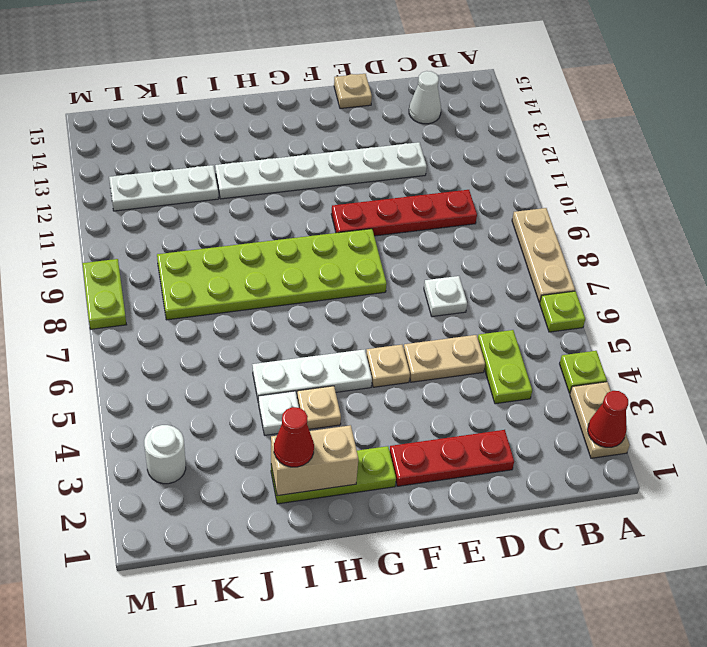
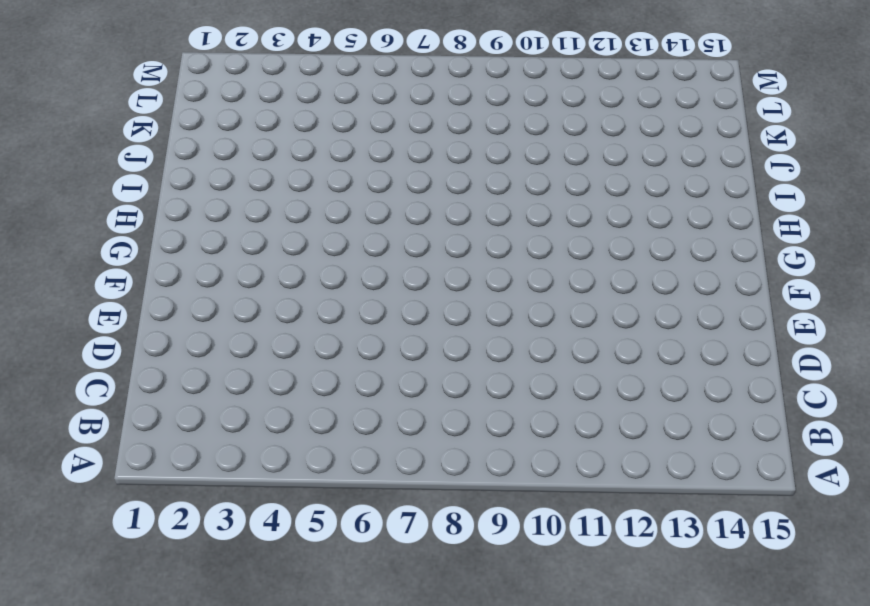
none -> tan 1x2 plate [570,382,630,458]
none -> lime 1x1 plate [560,351,607,393]
none -> lime 1x1 plate [540,291,585,332]

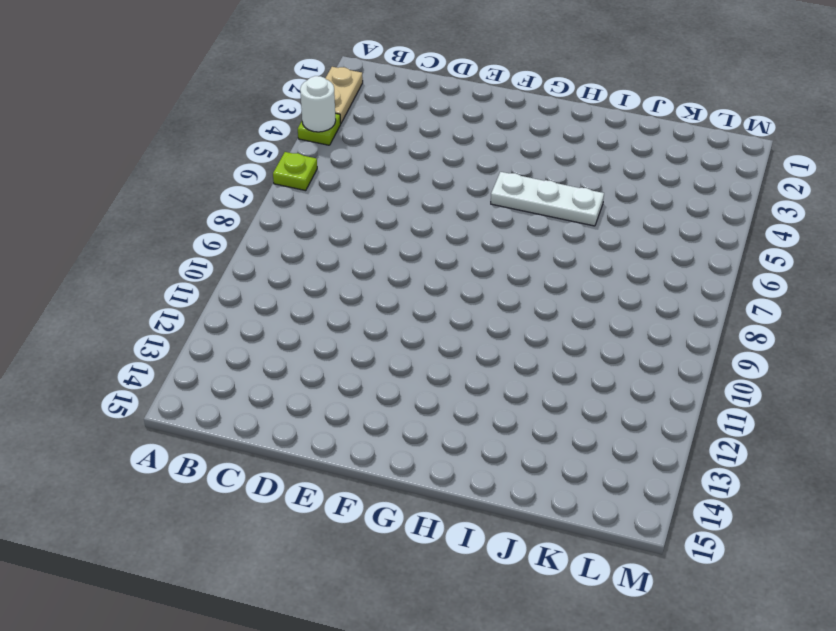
white 1x1 round brick [300,76,336,132] -> white 1x1 round brick moved to [144,425,186,484]
none -> tan 1x3 plate [512,208,575,303]
none -> lime 1x2 plate [478,330,532,404]
none -> red 1x4 plate [331,190,477,236]

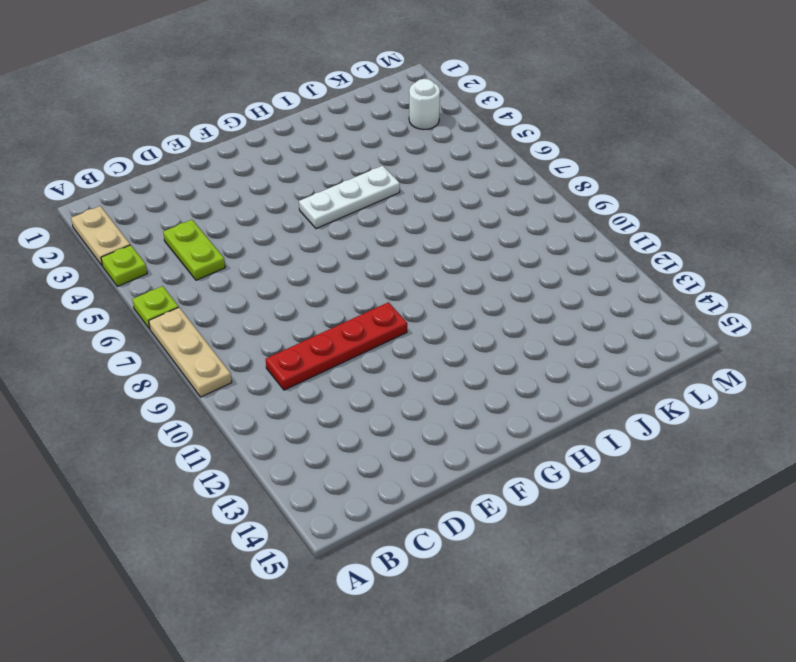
none -> white 1x1 cone [409,71,441,124]
none -> red 1x3 plate [390,430,514,486]
none -> tan 1x2 plate [404,335,485,382]

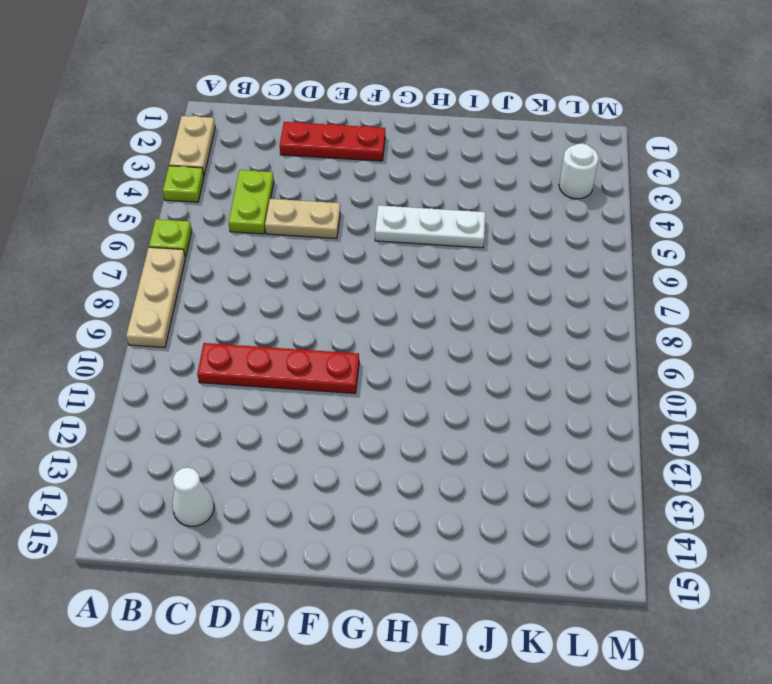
none -> white 1x1 plate [424,276,467,317]
none -> white 1x6 plate [215,142,427,199]
none -> tan 1x1 plate [334,74,372,109]

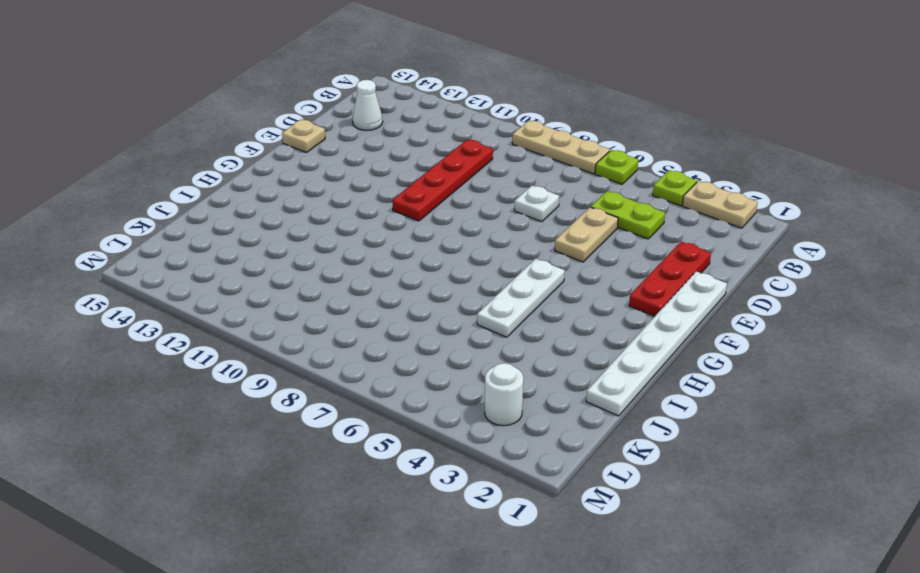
white 1x6 plate [586,271,727,416] -> white 1x6 plate moved to [215,142,427,199]
none -> tan 1x1 plate [366,345,410,387]
none -> lime 2x6 plate [157,229,387,320]
none -> lime 1x3 plate [271,446,396,504]

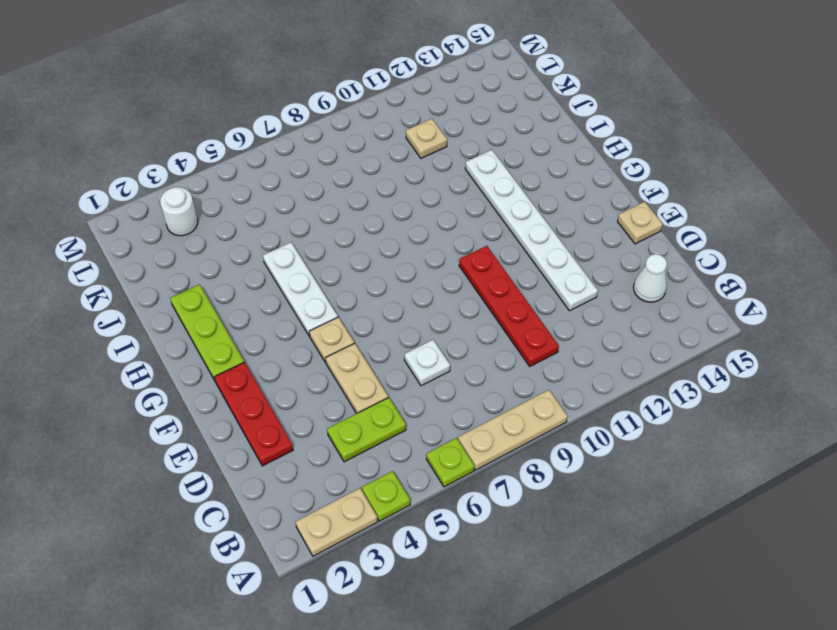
tan 1x1 plate [406,119,447,158] -> tan 1x1 plate moved to [297,386,341,429]
none -> lime 2x6 plate [157,229,387,320]
none -> white 1x1 plate [258,391,299,435]
none -> white 1x3 plate [109,165,219,211]

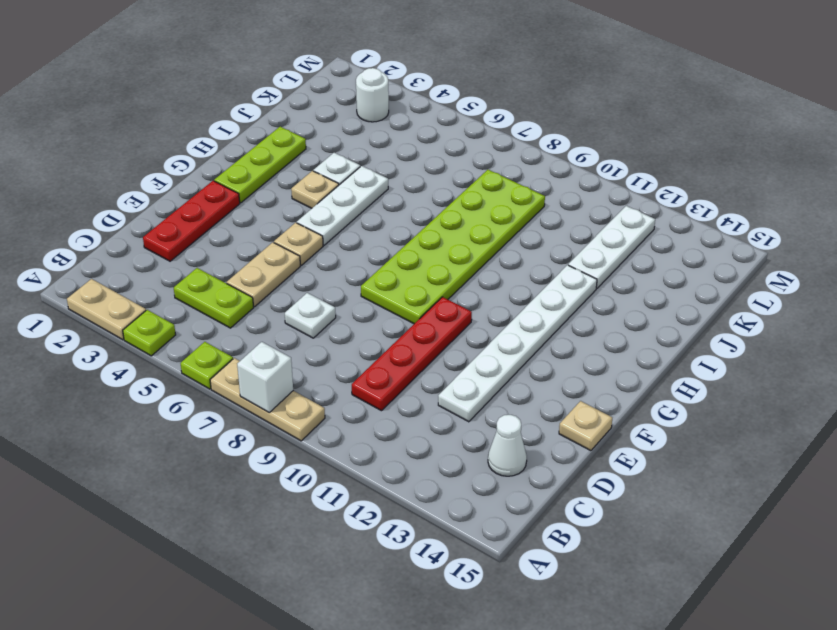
white 1x1 brick [237,342,293,412] -> none
none -> lime 1x2 plate [82,259,126,329]
none -> red 1x1 cone [588,391,628,447]
none -> tan 1x2 brick [271,425,358,496]

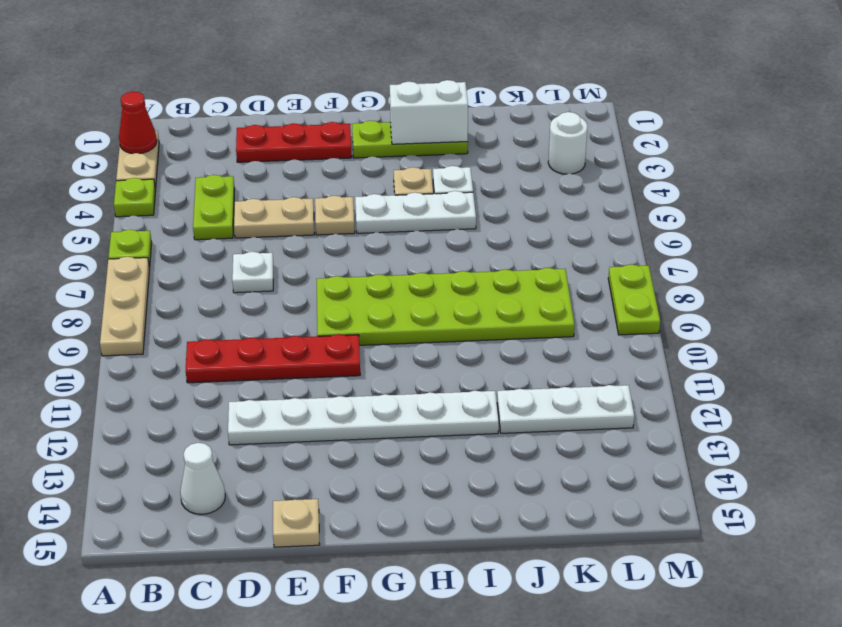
white 1x2 brick [390,80,468,144] -> tan 1x2 brick [271,425,358,496]
none -> red 1x1 cone [274,407,314,467]

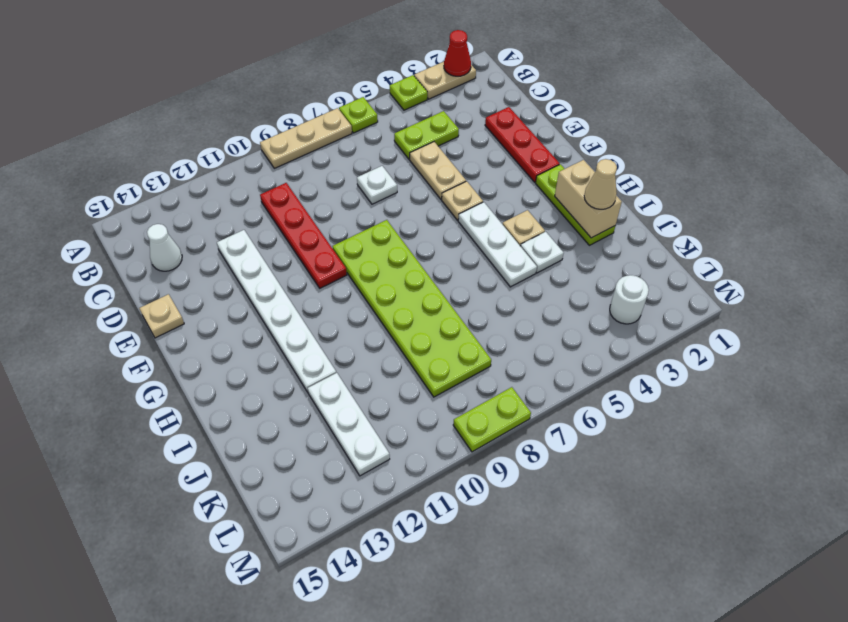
tan 1x1 cone [584,159,617,209] -> red 1x1 cone [274,407,314,467]

